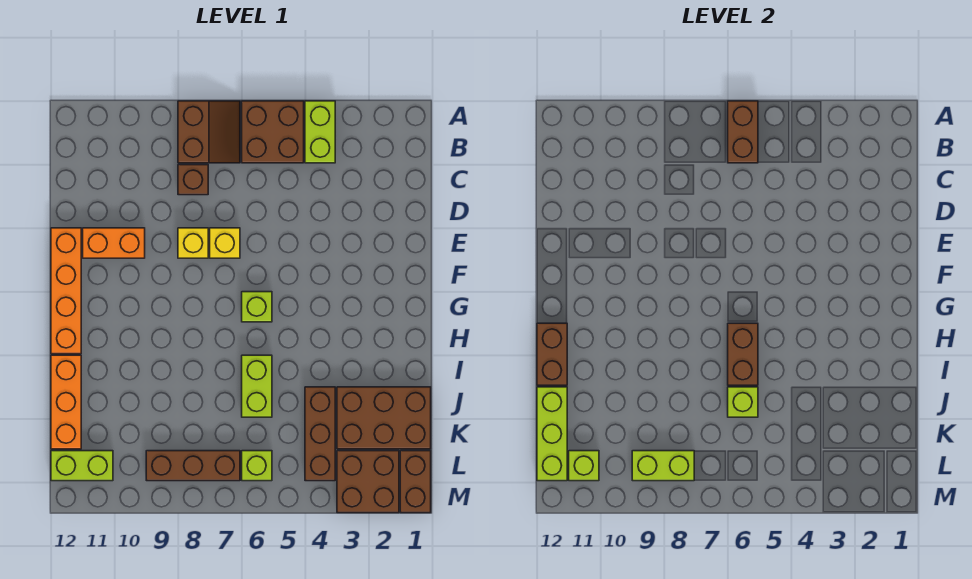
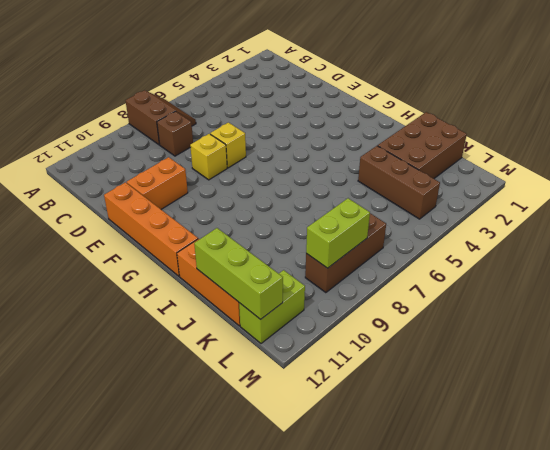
none -> lime 1x2 brick [305,101,335,163]
none -> brown 2x2 brick [242,101,304,163]
none -> lime 1x1 brick [242,292,272,322]

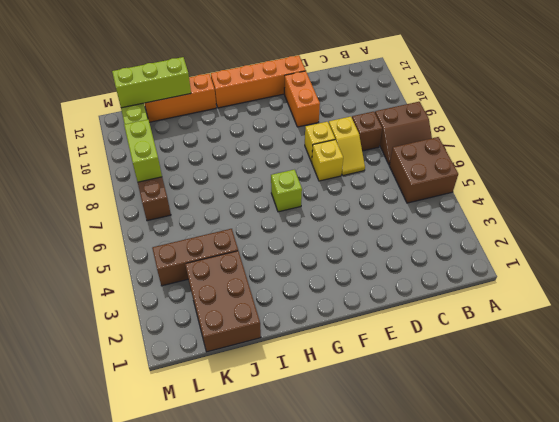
yellow 1x2 slope [329,117,365,175] -> none
none -> lime 1x2 brick [305,101,335,163]
none -> lime 1x2 brick [242,355,272,417]
none -> brown 1x2 brick [400,451,431,513]

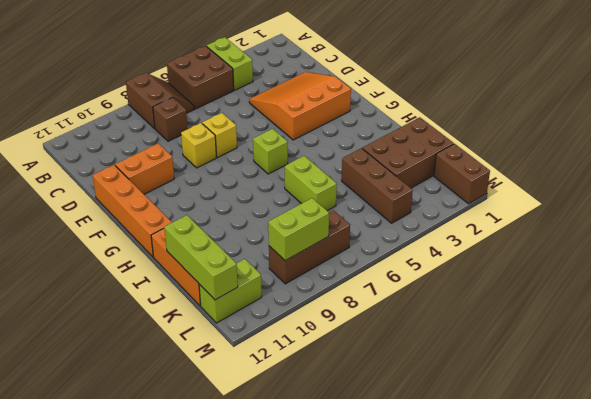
orange 3x3 slope [249,72,351,140] -> none
none -> brown 2x2 brick [337,451,399,513]
none -> lime 1x1 brick [242,451,272,481]
none -> brown 1x2 brick [728,101,758,163]

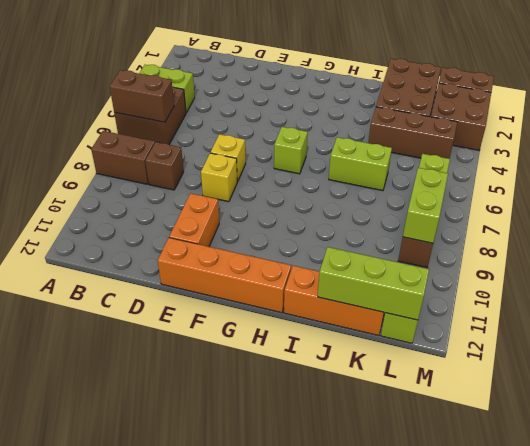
none -> brown 1x2 brick [728,323,758,385]
none -> brown 1x2 brick [537,323,567,385]
none -> lime 1x1 brick [728,387,758,417]

